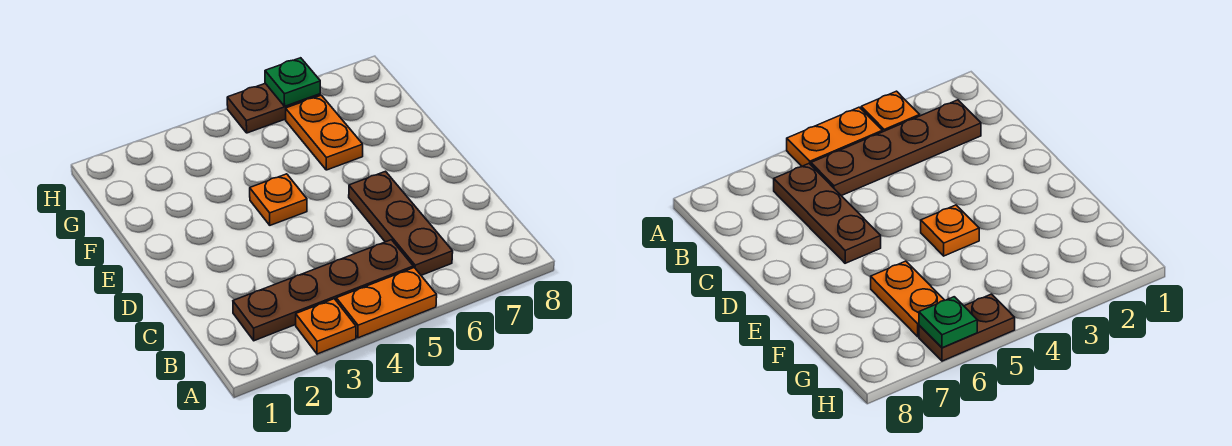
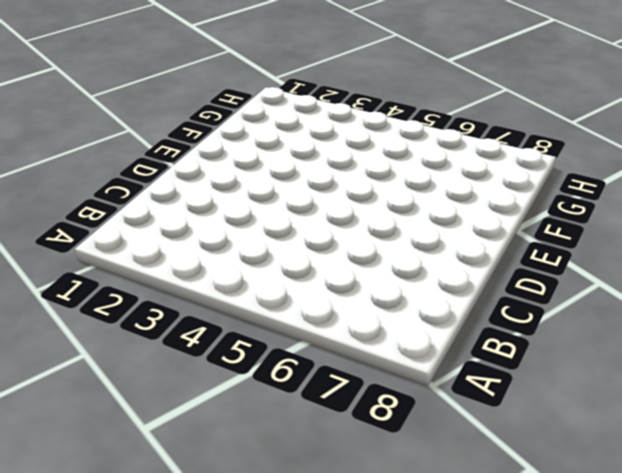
none -> orange 1x1 plate [296,299,356,354]
none -> orange 1x2 plate [336,268,437,338]

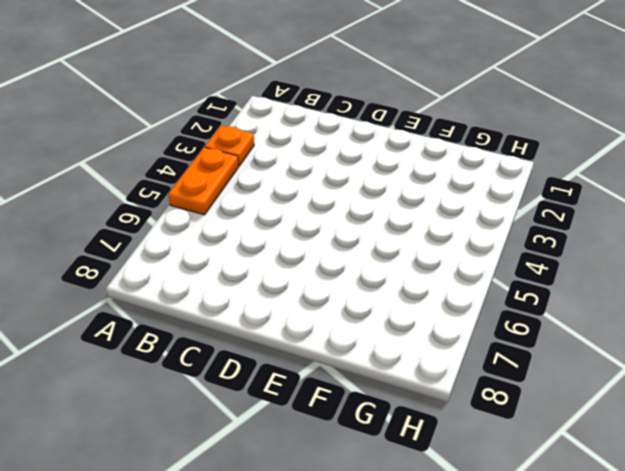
none -> brown 1x4 plate [233,240,413,341]
none -> brown 1x3 plate [349,171,453,275]

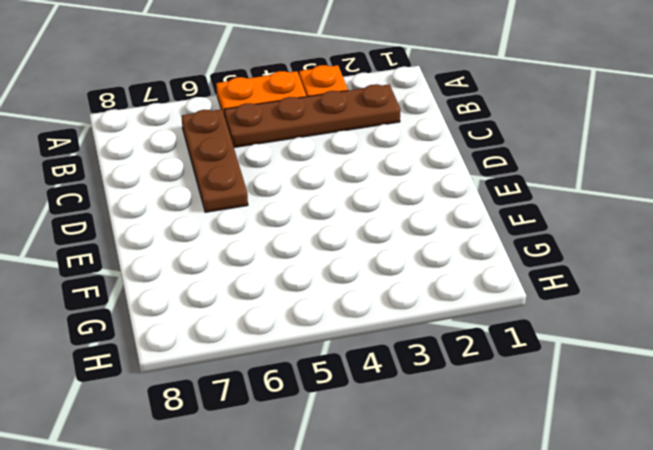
none -> orange 1x1 plate [250,174,307,225]
none -> orange 1x2 plate [286,95,363,170]

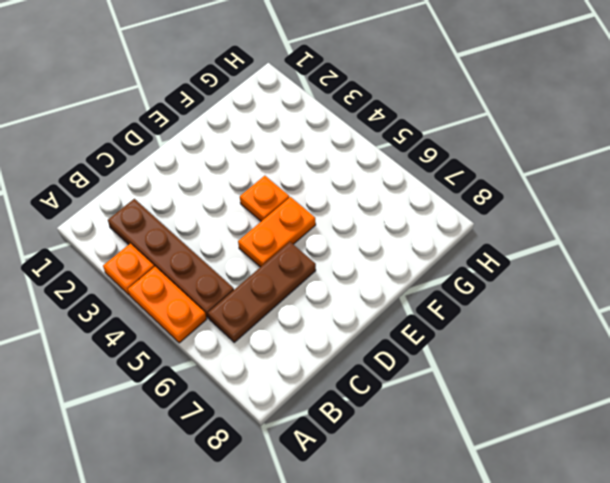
orange 1x2 plate [238,197,316,267] -> orange 1x2 plate moved to [286,95,363,170]
none -> brown 1x2 plate [227,83,320,133]
none -> green 1x1 plate [265,58,320,106]

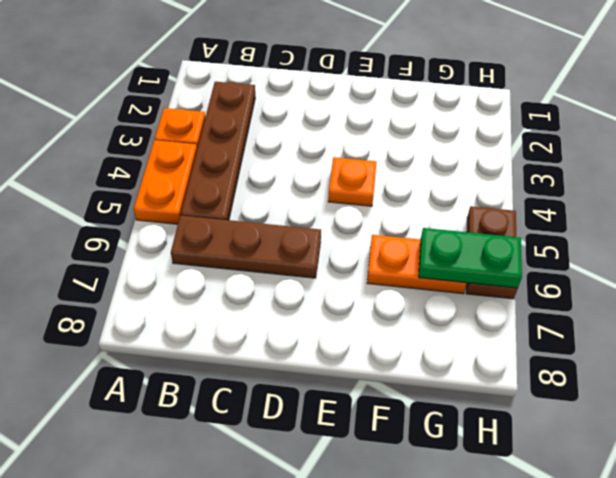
green 1x2 plate [419,228,522,288] -> green 1x1 plate [265,58,320,106]

